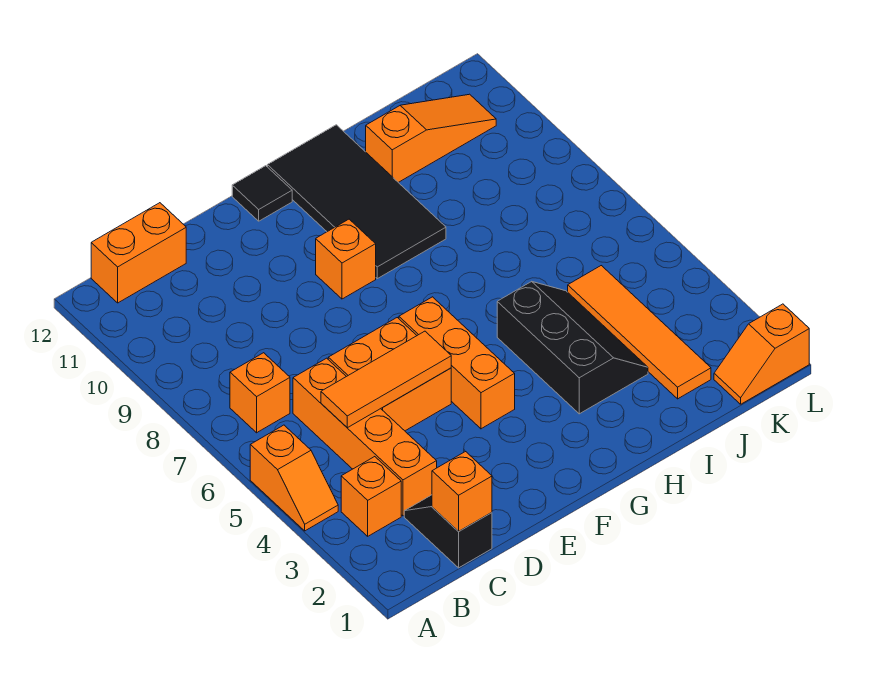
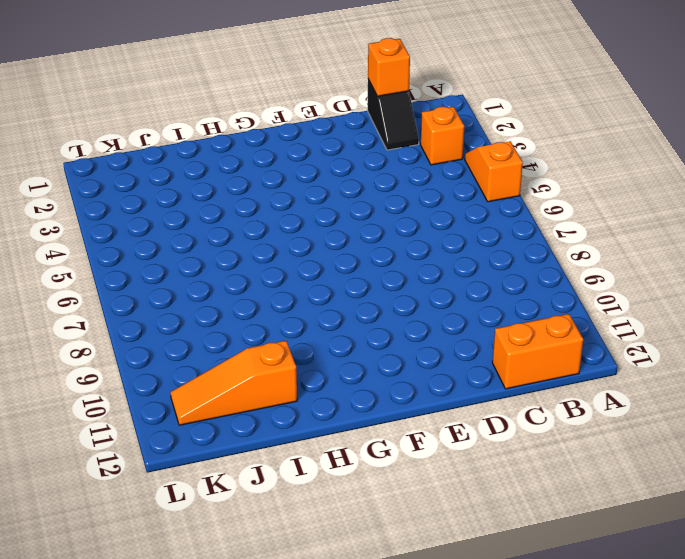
none -> orange 1x1 brick [230,353,290,433]
none -> orange 1x4 brick [293,358,437,516]
none -> orange 2x2 brick [328,318,451,431]

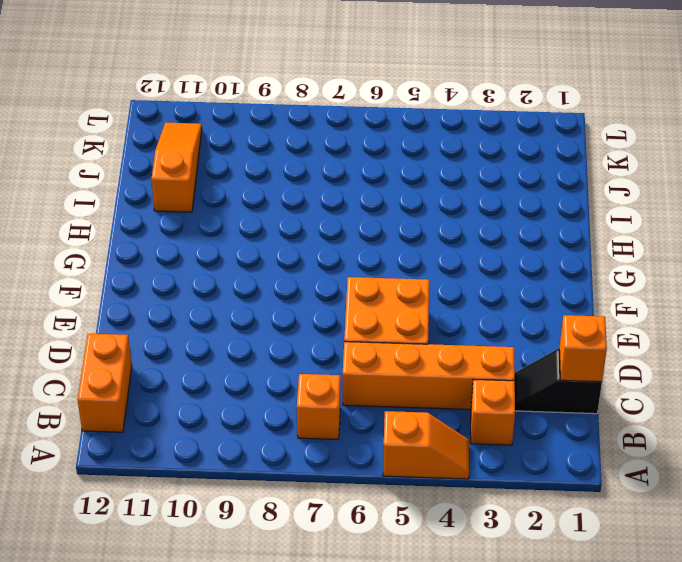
none -> orange 1x3 brick [399,297,515,429]
none -> orange 1x1 brick [316,219,376,299]
none -> black 1x1 tile [232,166,292,221]

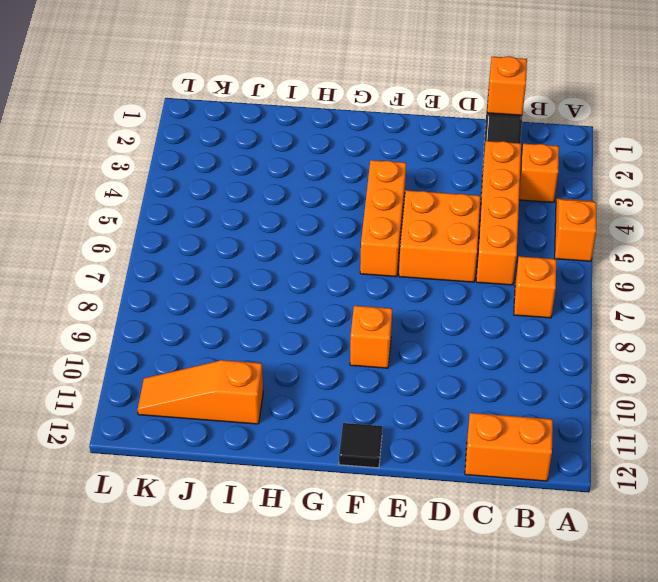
none -> black 2x4 tile [267,125,446,279]
none -> black 2x3 slope [497,281,648,414]
none -> orange 1x4 tile [568,266,711,399]

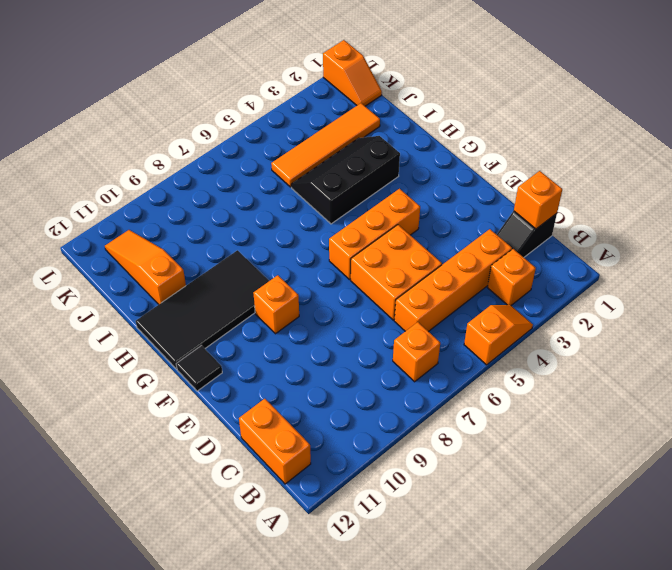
none -> orange 1x3 tile [321,331,451,428]

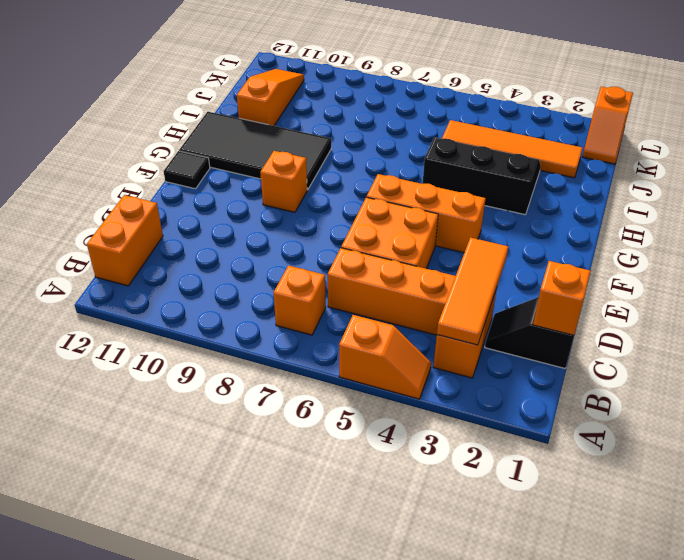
orange 1x3 tile [437,237,508,345] -> orange 1x3 tile moved to [321,331,451,428]

